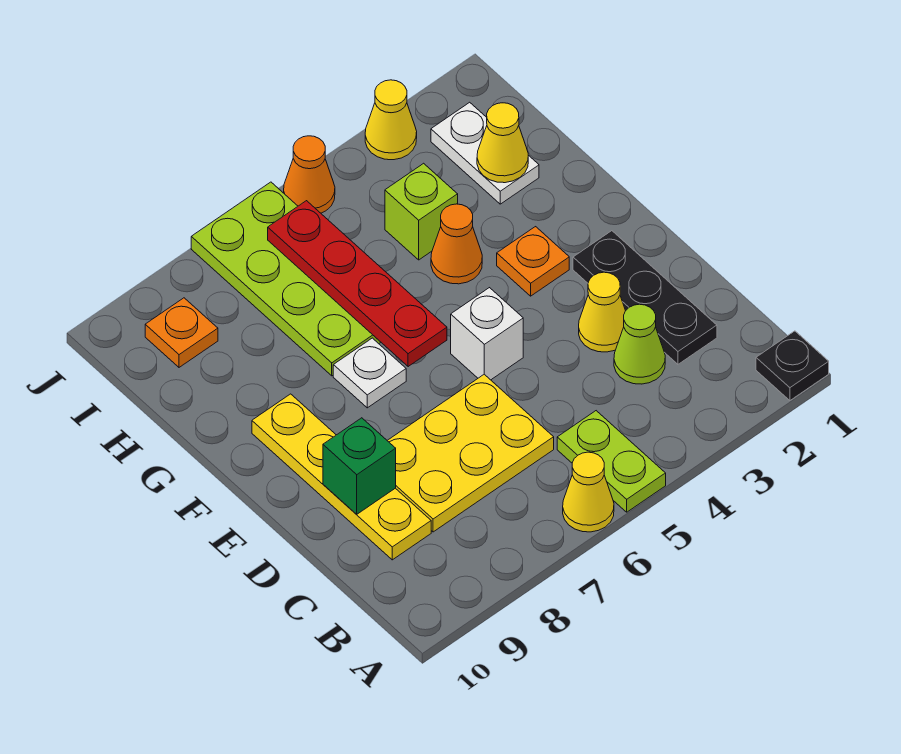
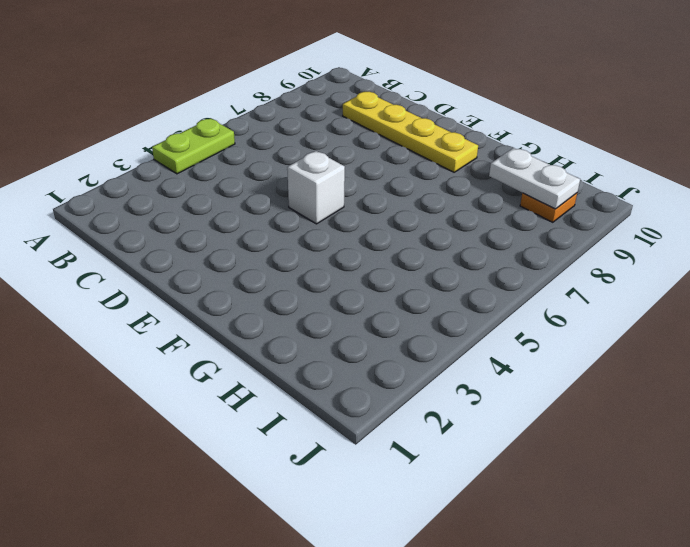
lime 1x2 plate [152,118,235,174] -> lime 1x2 plate turned to [557,411,666,512]
white 1x2 plate [489,148,580,209] -> white 1x2 plate moved to [431,102,539,204]
none -> black 1x1 plate [756,331,829,400]
none -> yellow 1x1 cone [563,452,614,532]
none -> black 1x3 plate [573,231,717,364]

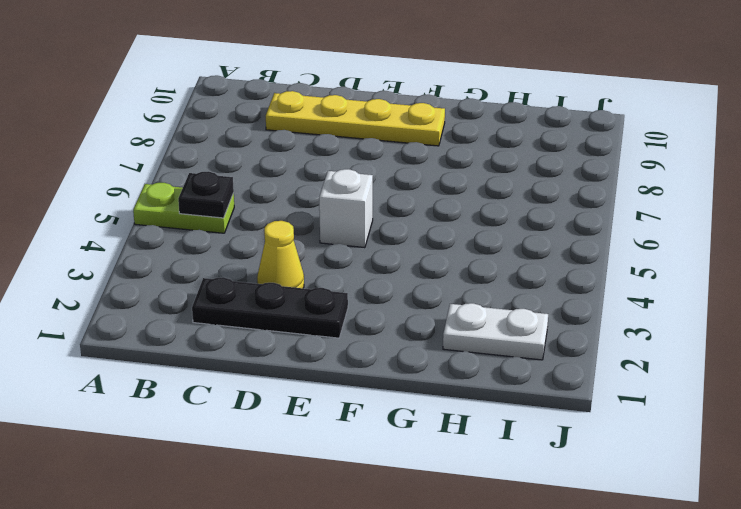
black 1x1 plate [178,171,234,218] -> black 1x1 plate moved to [756,331,829,400]
none -> yellow 1x1 cone [563,452,614,532]
none -> lime 1x1 cone [614,304,665,384]
none -> yellow 2x3 plate [387,374,554,532]

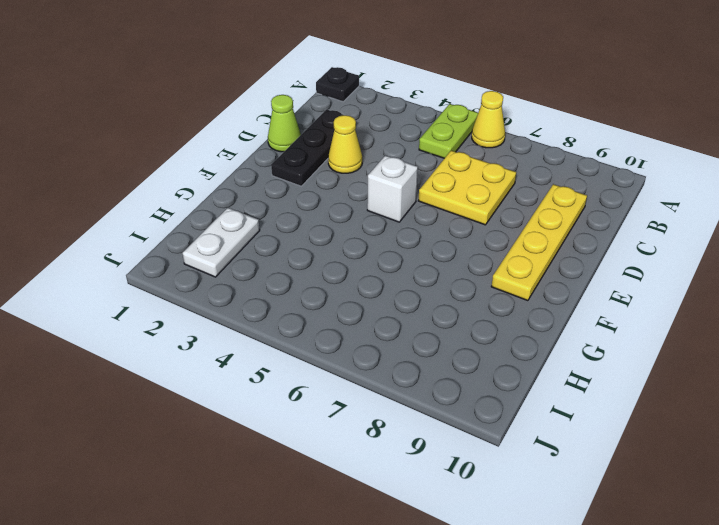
yellow 2x2 plate [418,151,516,225] -> yellow 2x3 plate [387,374,554,532]
lime 1x1 cone [268,95,301,152] -> lime 1x1 cone moved to [614,304,665,384]
none -> orange 1x1 plate [497,227,569,296]
none -> white 1x1 plate [333,338,406,408]
none -> orange 1x1 cone [431,204,482,284]

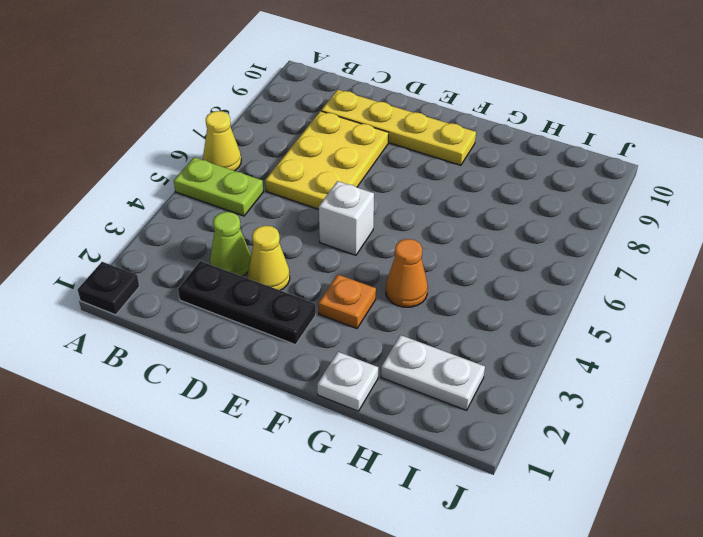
white 1x1 plate [317,352,378,411] -> white 1x1 plate moved to [333,338,406,408]
none -> lime 2x4 plate [191,182,381,376]
none -> lime 1x1 brick [385,163,458,260]
none -> orange 1x1 plate [145,298,218,367]

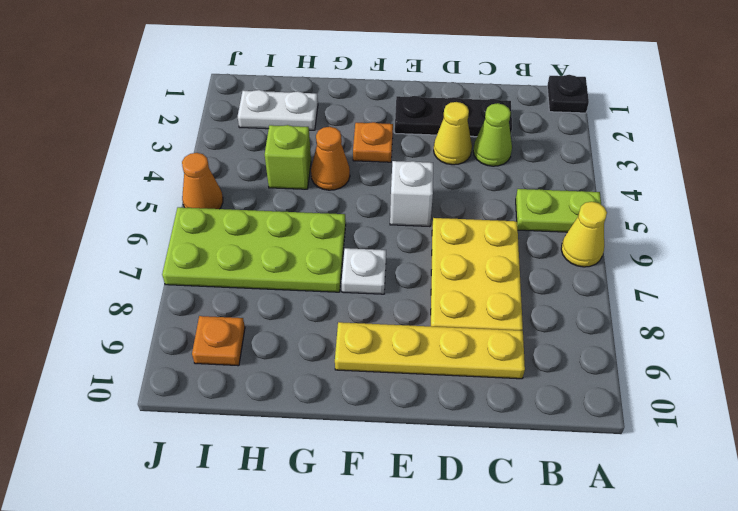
none -> yellow 1x1 cone [365,80,417,160]
none -> green 1x1 brick [323,418,396,514]
none -> red 1x4 plate [268,201,447,367]

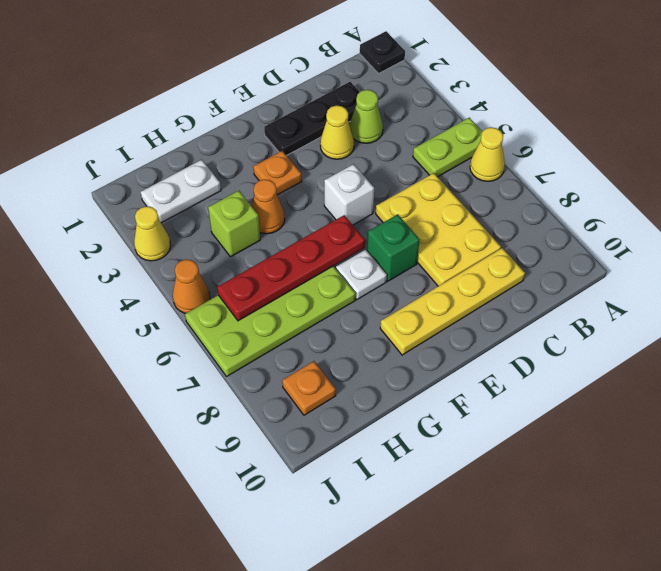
green 1x1 brick [367,214,420,281] -> green 1x1 brick moved to [323,418,396,514]
none -> yellow 1x1 cone [477,103,528,183]

